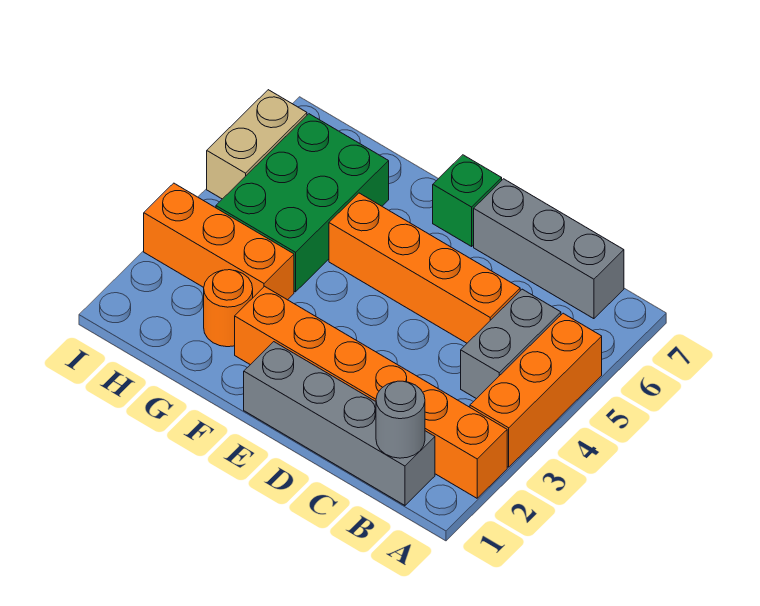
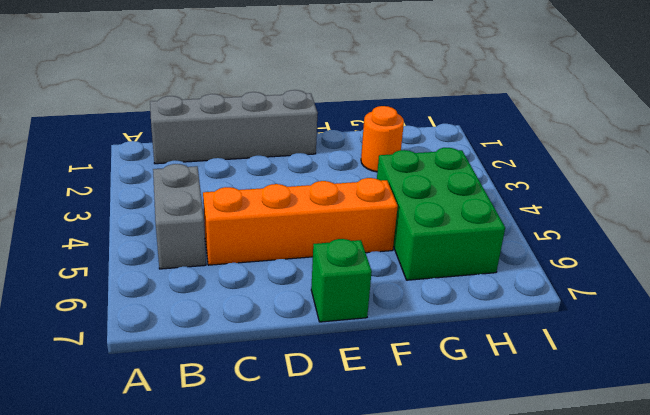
none -> orange 1x6 brick [235,286,507,498]
none -> orange 1x3 brick [470,313,602,467]
none -> grey 1x3 brick [474,179,624,319]

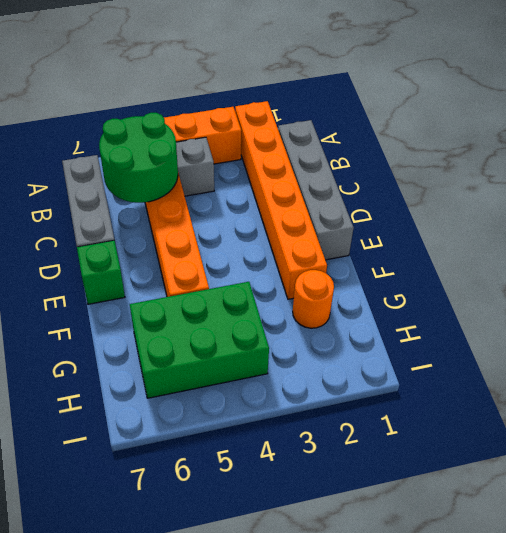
green 2x2 round brick [99,113,178,203] -> none
none -> orange 1x3 brick [144,183,294,300]
none -> tan 1x2 brick [207,90,307,199]
none -> grey 1x1 round brick [376,381,425,458]

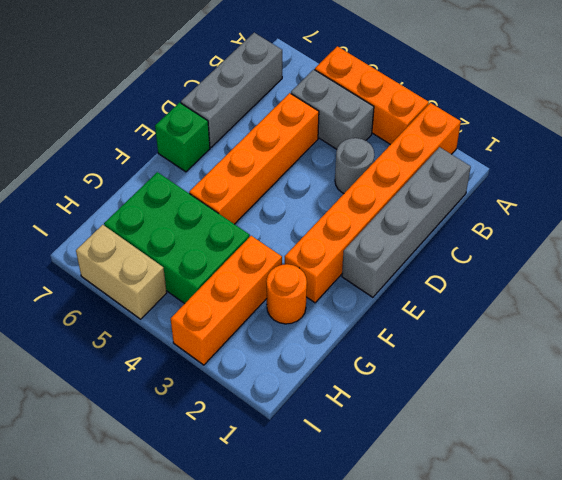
grey 1x1 round brick [335,138,374,193] -> grey 1x1 round brick moved to [376,381,425,458]

